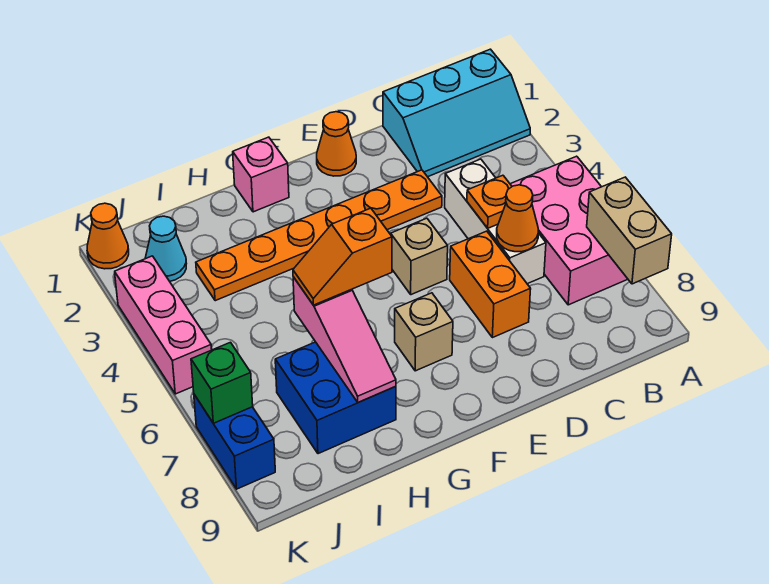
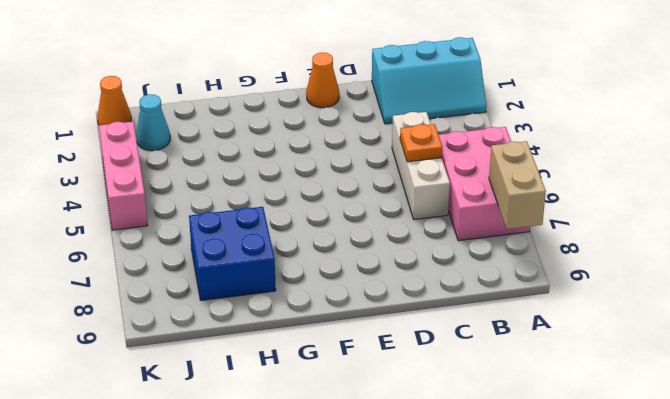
none -> orange 1x6 plate [196,170,442,301]
none -> orange 1x2 brick [450,231,531,338]
none -> tan 1x1 brick [391,218,448,295]

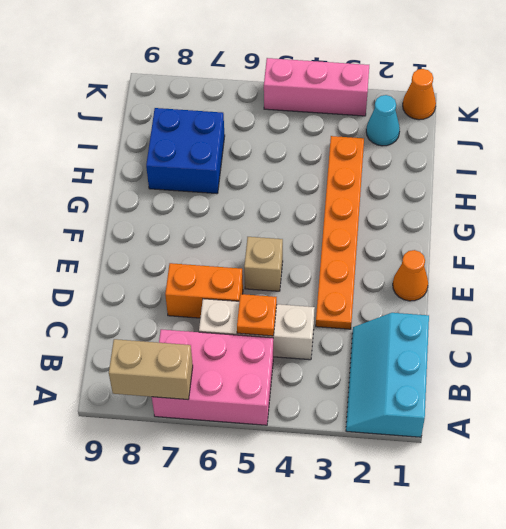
none -> tan 1x1 brick [395,293,453,371]
none -> pink 1x1 brick [233,137,289,212]
none -> blue 1x2 brick [194,395,275,489]

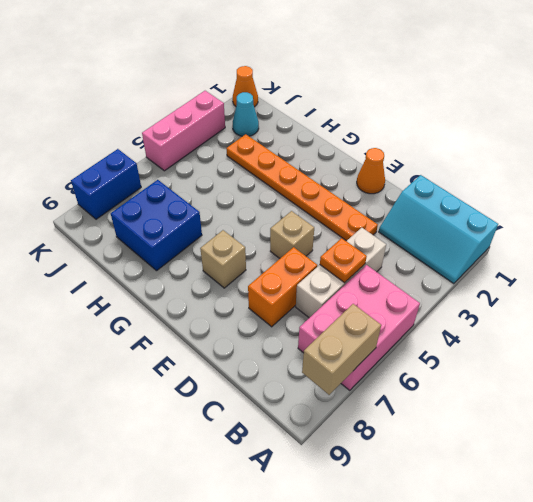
none -> pink 1x1 brick [233,137,289,212]
none -> orange 1x1 cone [497,185,539,252]
none -> pink 1x3 slope [293,277,396,402]

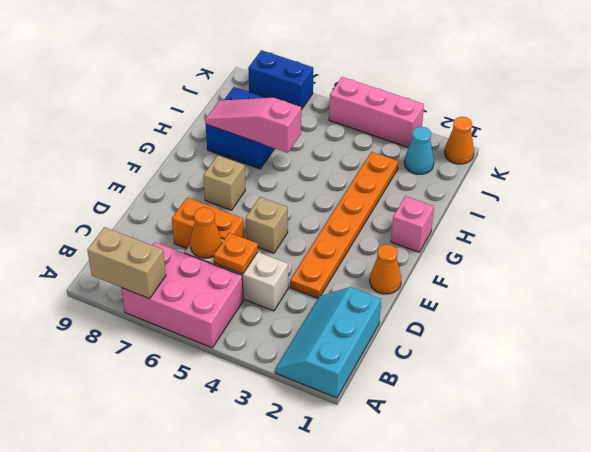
none -> green 1x1 brick [191,342,253,423]
none -> orange 1x2 slope [293,208,392,305]

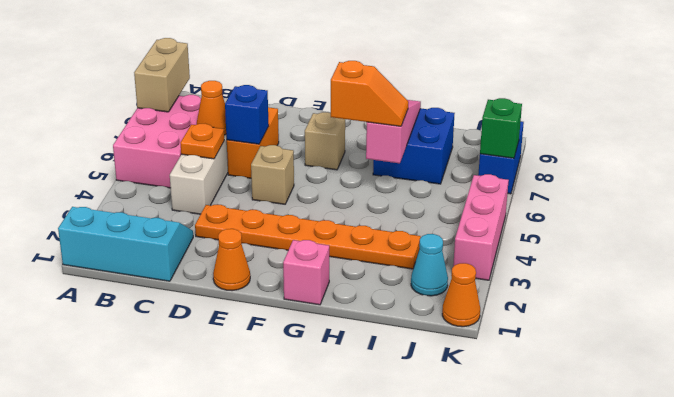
blue 1x1 brick [225,85,269,144] -> none

